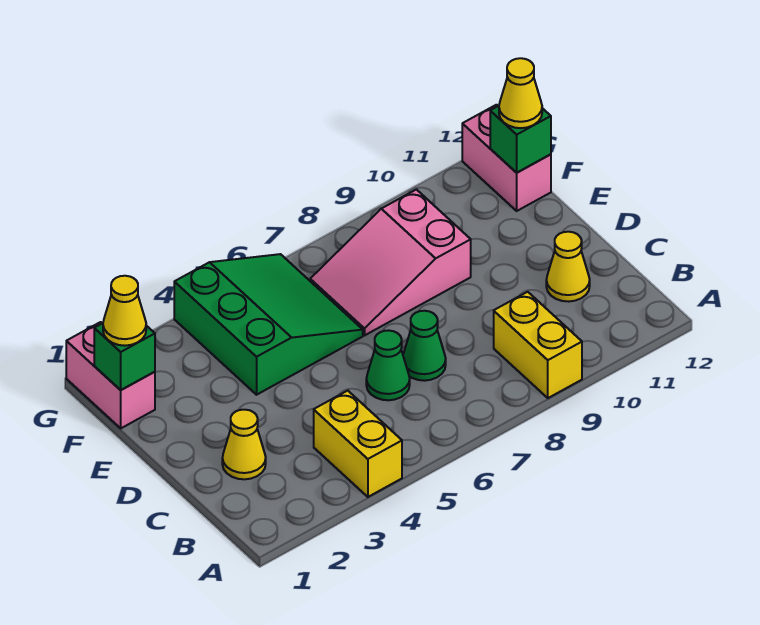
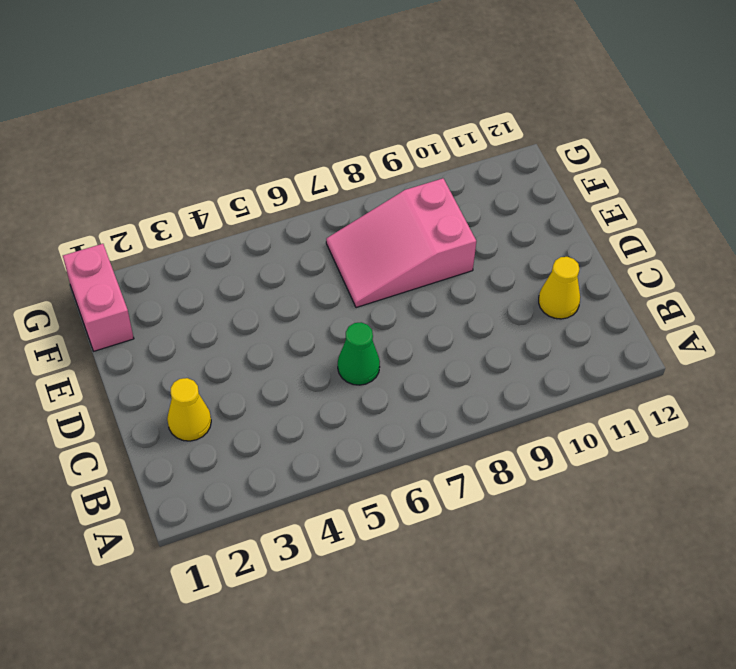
none -> yellow 1x2 brick [314,391,402,497]
none -> yellow 1x2 brick [494,292,582,398]
none -> green 1x1 cone [403,311,446,381]

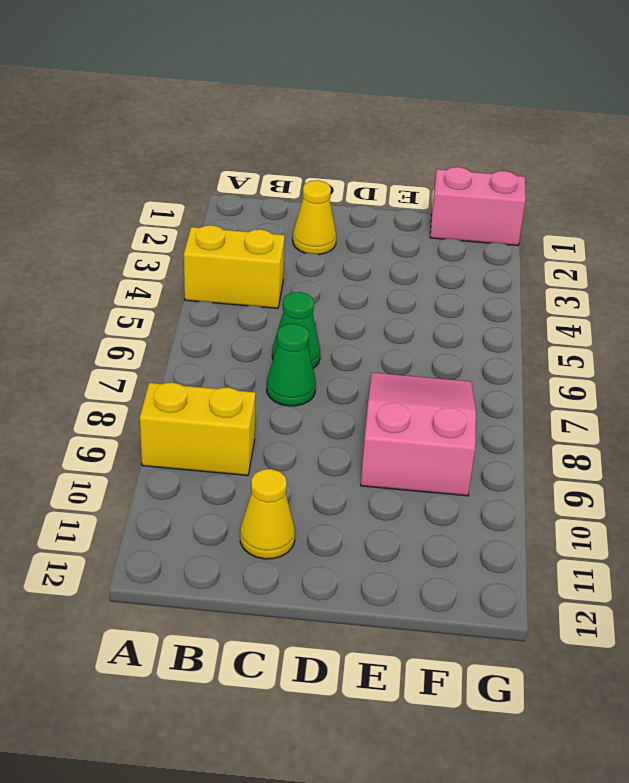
none -> green 3x3 slope [174,254,363,395]
none -> pink 1x2 brick [462,105,551,211]
none -> green 1x1 brick [94,323,155,390]

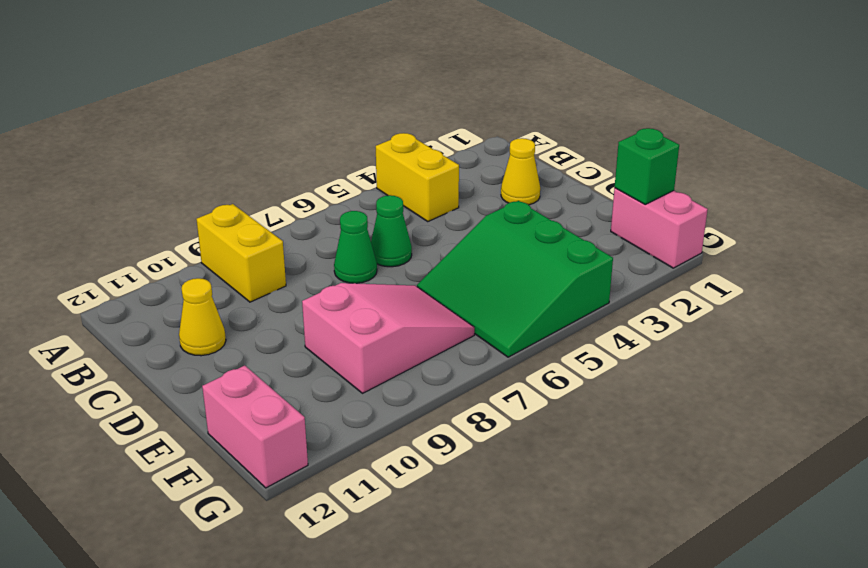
none -> green 1x1 brick [490,106,551,173]
none -> yellow 1x1 cone [103,276,146,346]
none -> yellow 1x1 cone [499,58,542,128]

